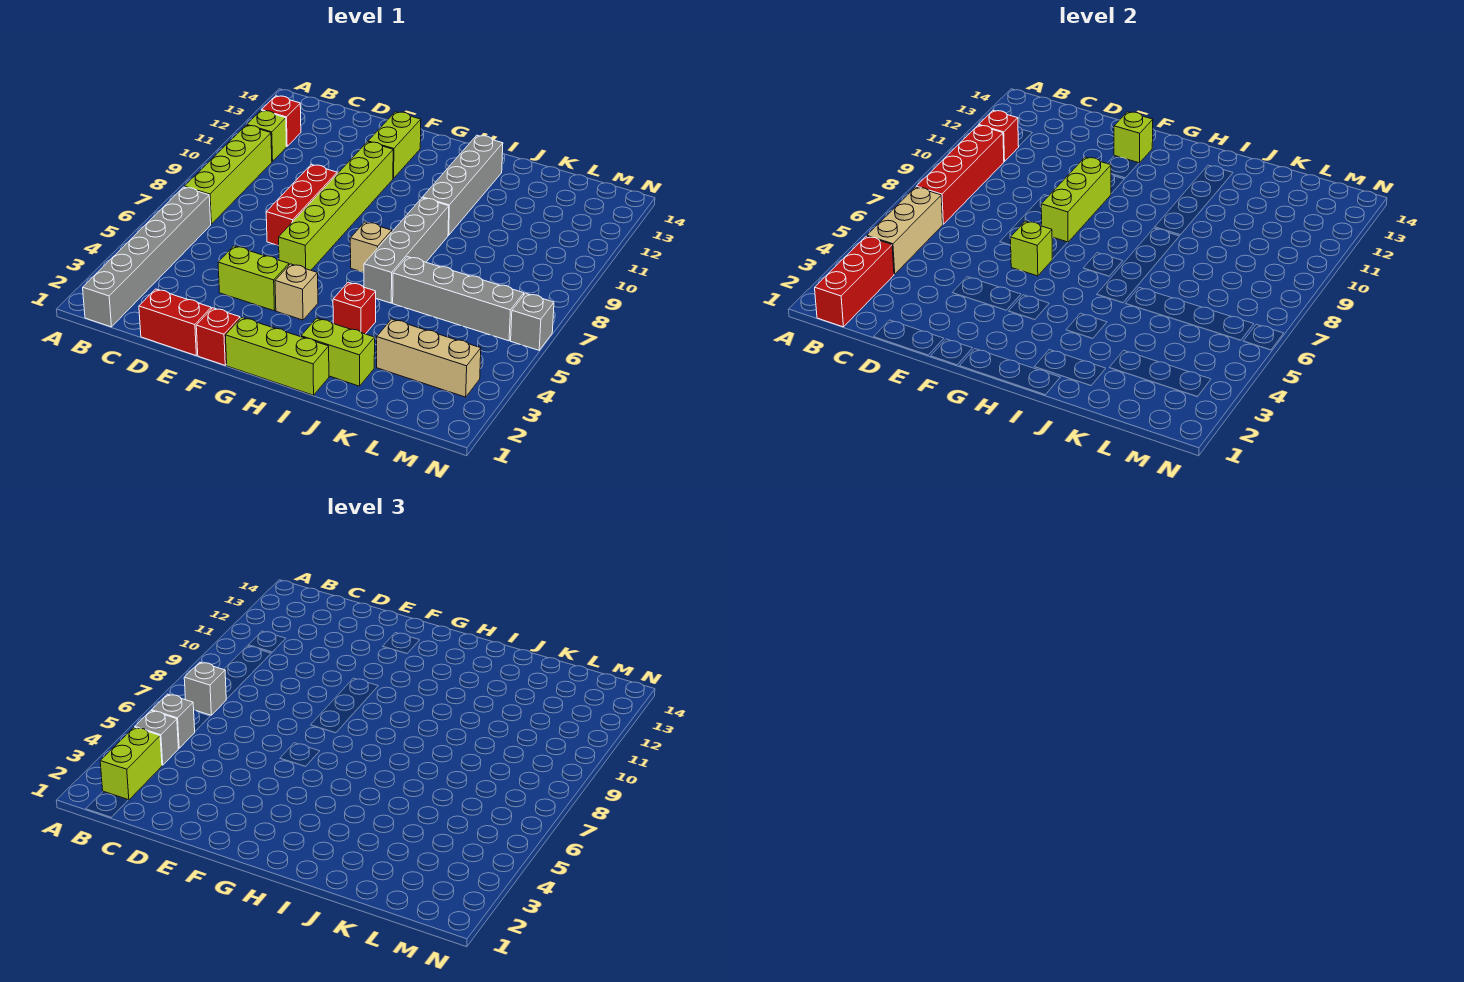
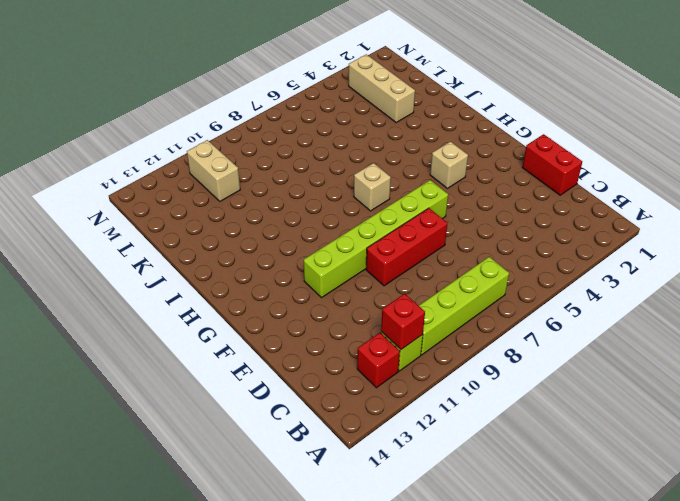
tan 1x2 brick [187,140,240,201] -> none
none -> grey 1x6 brick [83,187,211,327]
none -> lime 1x2 brick [218,246,289,311]
none -> red 1x1 brick [196,308,240,365]
none -> lime 1x2 brick [368,112,421,178]

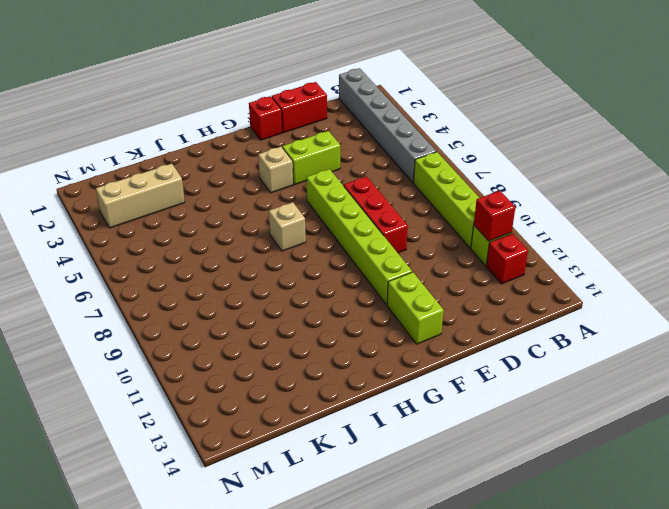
none -> lime 1x3 brick [225,317,329,395]
none -> lime 1x2 brick [301,318,375,386]
none -> red 1x1 brick [333,282,376,334]
none -> grey 1x4 brick [364,198,449,303]

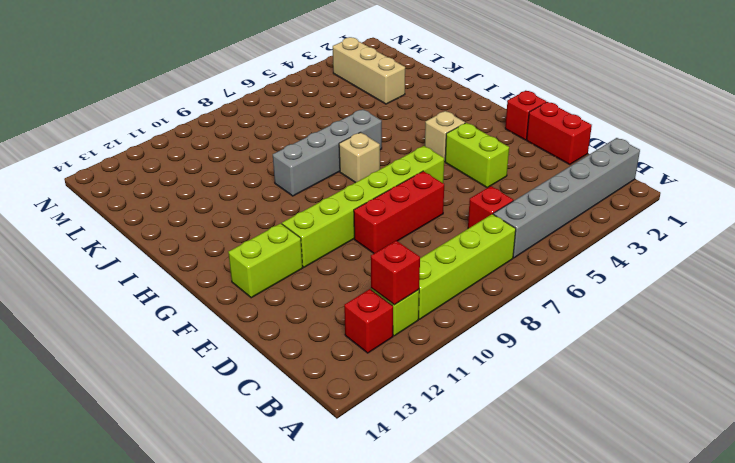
red 1x1 brick [468,186,513,229] -> red 1x1 brick moved to [333,282,376,334]
none -> lime 1x3 brick [225,317,329,395]
none -> lime 1x2 brick [301,318,375,386]
none -> grey 1x4 brick [423,135,503,235]
none -> grey 1x4 brick [393,257,524,341]

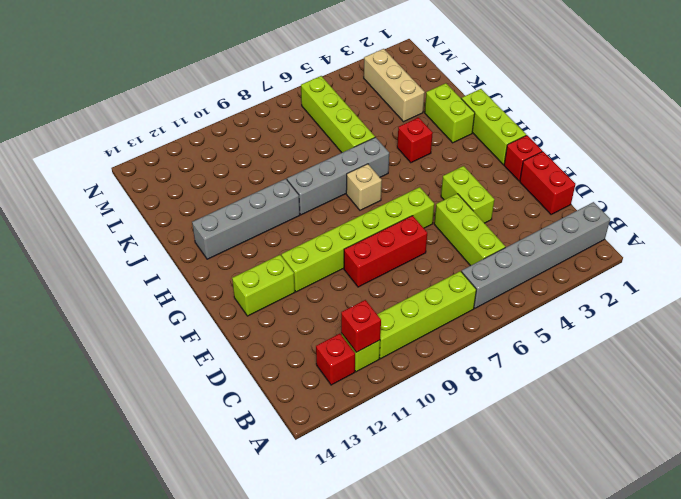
lime 1x3 brick [434,194,505,266] -> lime 1x3 brick turned to [1041,157,1111,242]
lime 1x4 brick [301,76,375,153] -> grey 1x4 brick [393,257,524,341]
none -> tan 1x1 brick [275,264,318,320]
none -> grey 1x1 brick [511,293,554,350]
none -> red 1x3 brick [815,236,894,327]
none -> tan 1x3 brick [867,187,943,274]

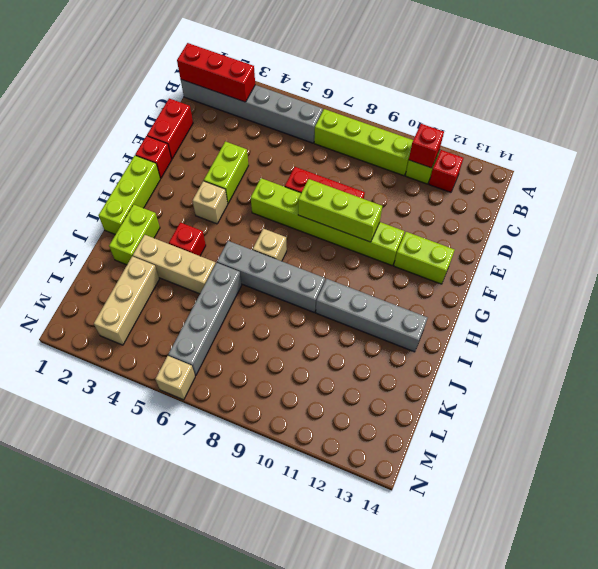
tan 1x3 brick [133,235,216,294] -> tan 1x3 brick moved to [867,187,943,274]
tan 1x1 brick [156,356,195,400] -> grey 1x1 brick [511,293,554,350]
none -> red 1x4 brick [916,125,1004,224]
none -> lime 1x1 brick [1011,221,1052,276]
none -> lime 1x1 brick [1114,112,1153,163]
none -> lime 1x2 brick [100,727,162,800]

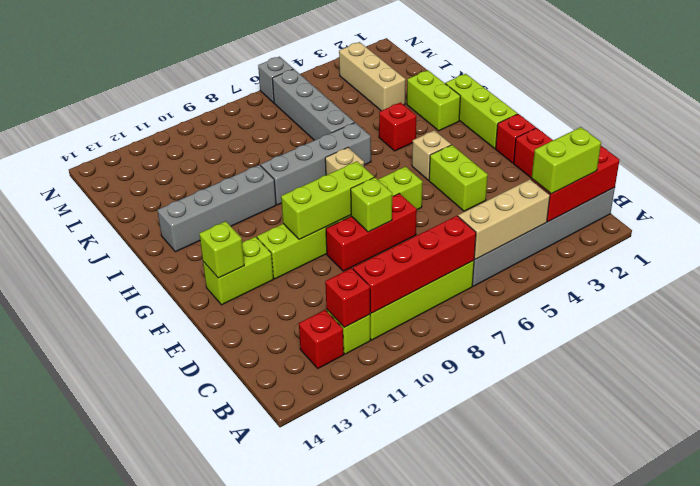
lime 1x1 brick [351,177,392,232] -> lime 1x1 brick moved to [1011,221,1052,276]
none -> grey 1x1 brick [135,711,178,765]
none -> grey 1x1 brick [152,694,195,748]
none -> grey 1x1 brick [184,662,226,715]

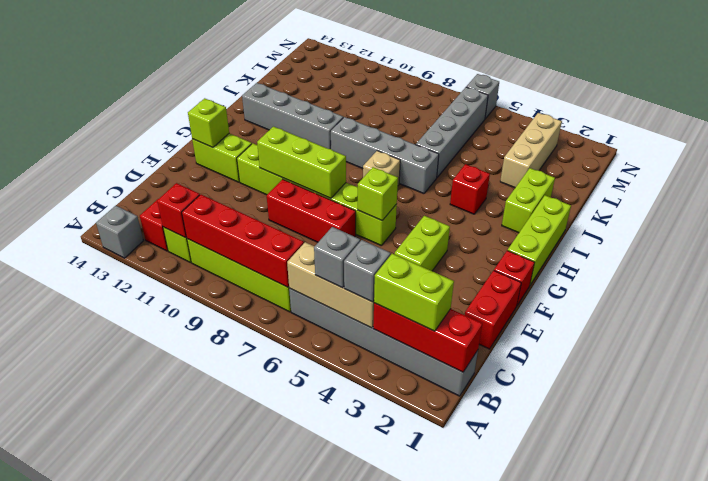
grey 1x1 brick [96,206,143,258] -> grey 1x1 brick moved to [184,662,226,715]
none -> tan 1x1 brick [275,264,318,320]

